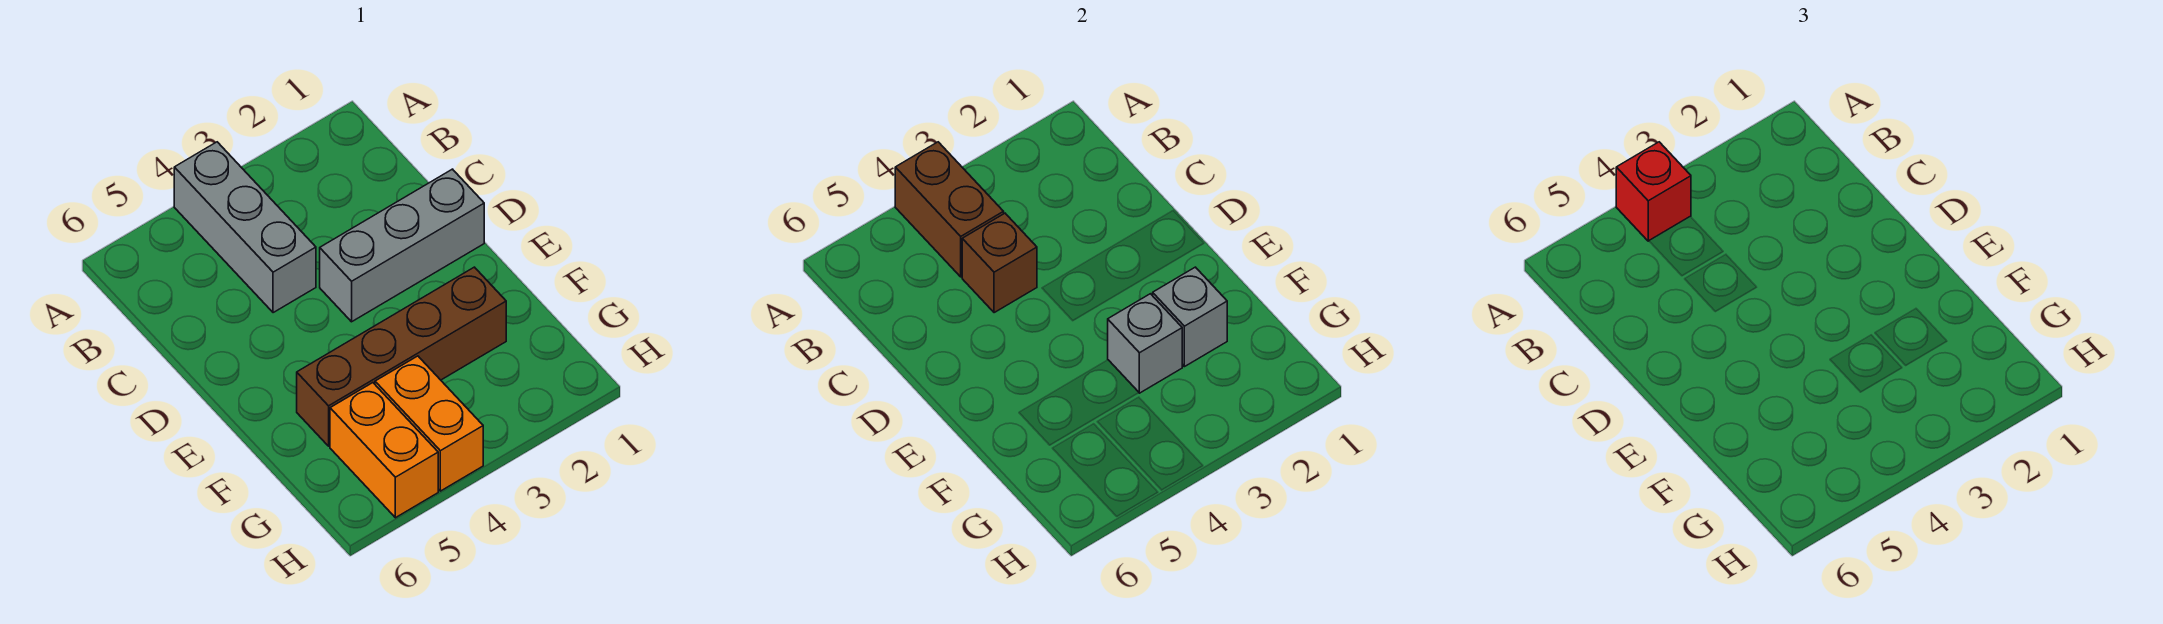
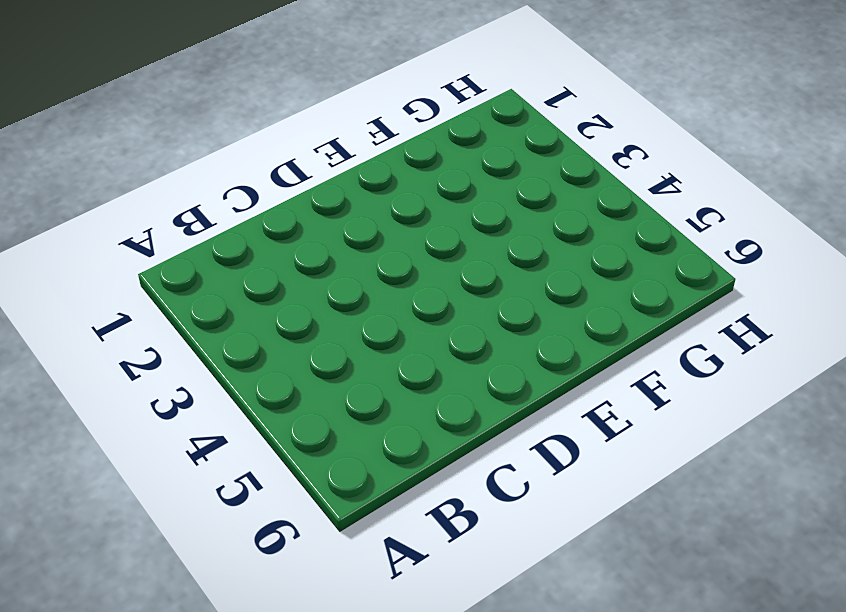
none -> grey 1x3 brick [174,142,316,313]
none -> grey 1x3 brick [320,169,484,322]

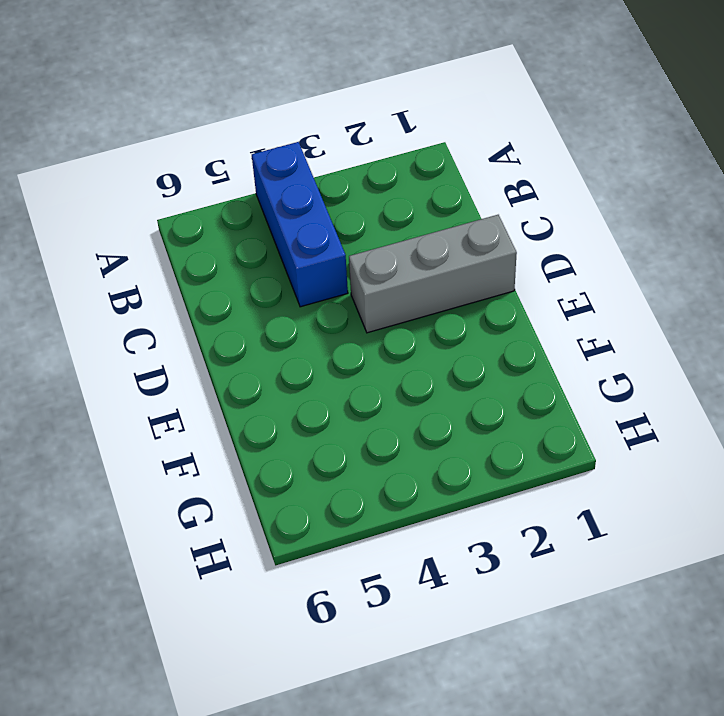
blue 1x3 brick [252,142,348,307] -> grey 1x3 brick [174,142,316,313]
none -> brown 1x4 brick [297,267,506,446]
none -> orange 1x2 brick [375,356,483,491]

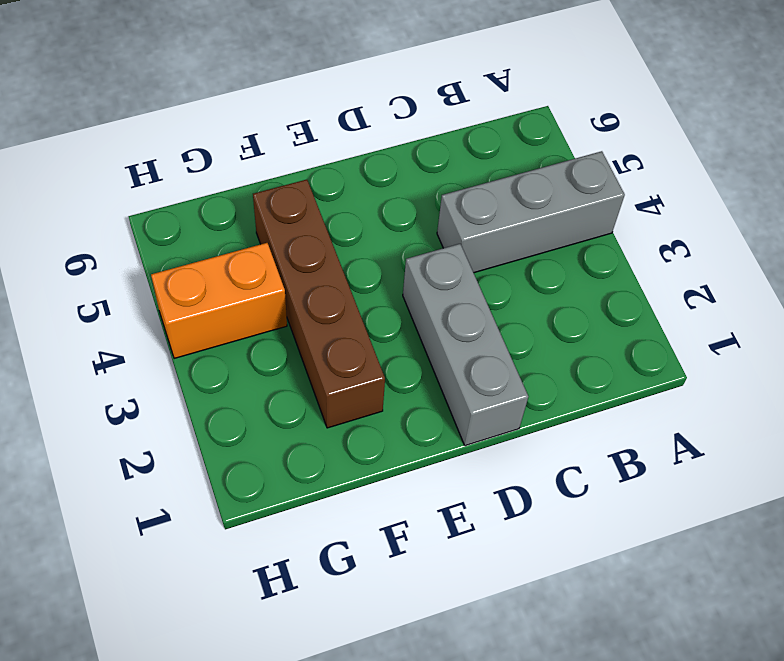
none -> orange 1x2 brick [330,383,438,518]
none -> brown 1x2 brick [895,142,1004,277]

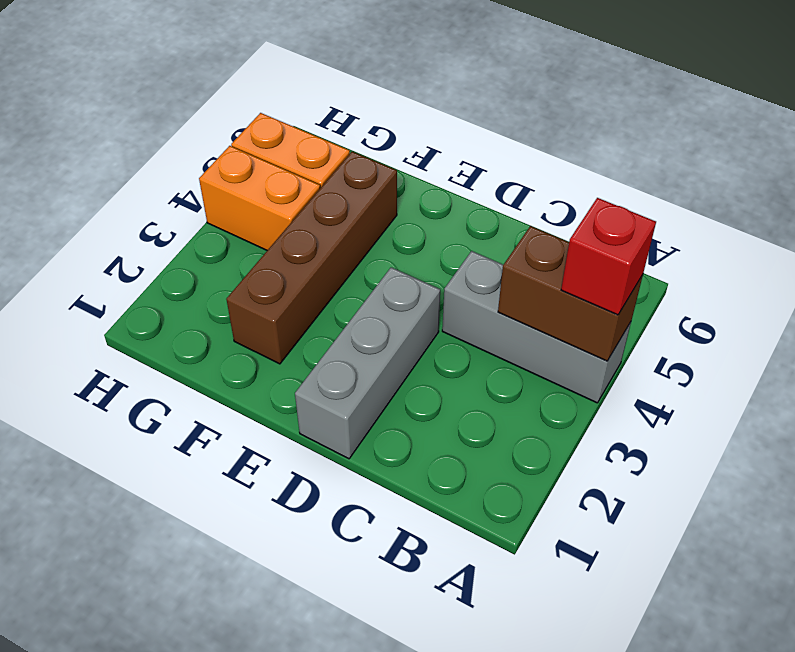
none -> brown 1x1 brick [962,213,1037,313]
none -> grey 1x1 brick [1153,267,1227,367]

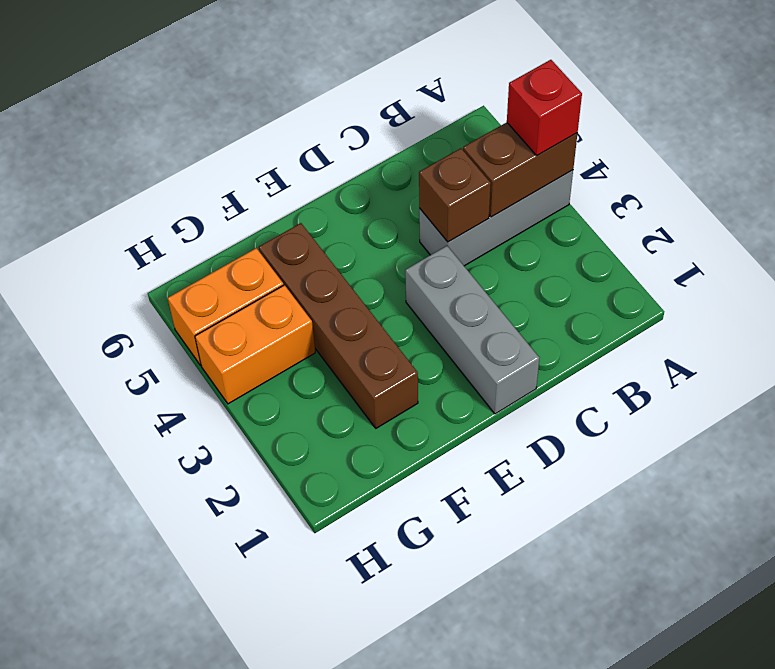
none -> grey 1x1 brick [1153,267,1227,367]
none -> grey 1x1 brick [1108,294,1182,393]

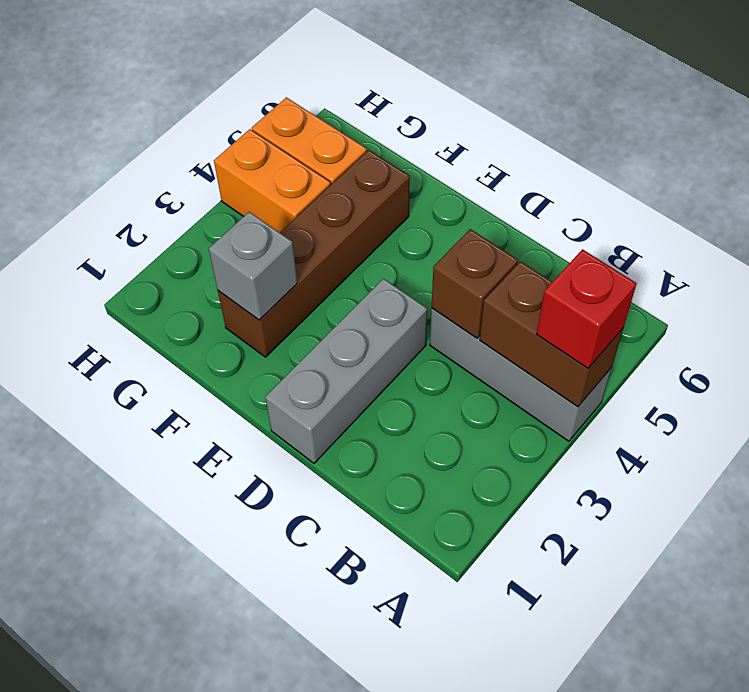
none -> grey 1x1 brick [1108,294,1182,393]

